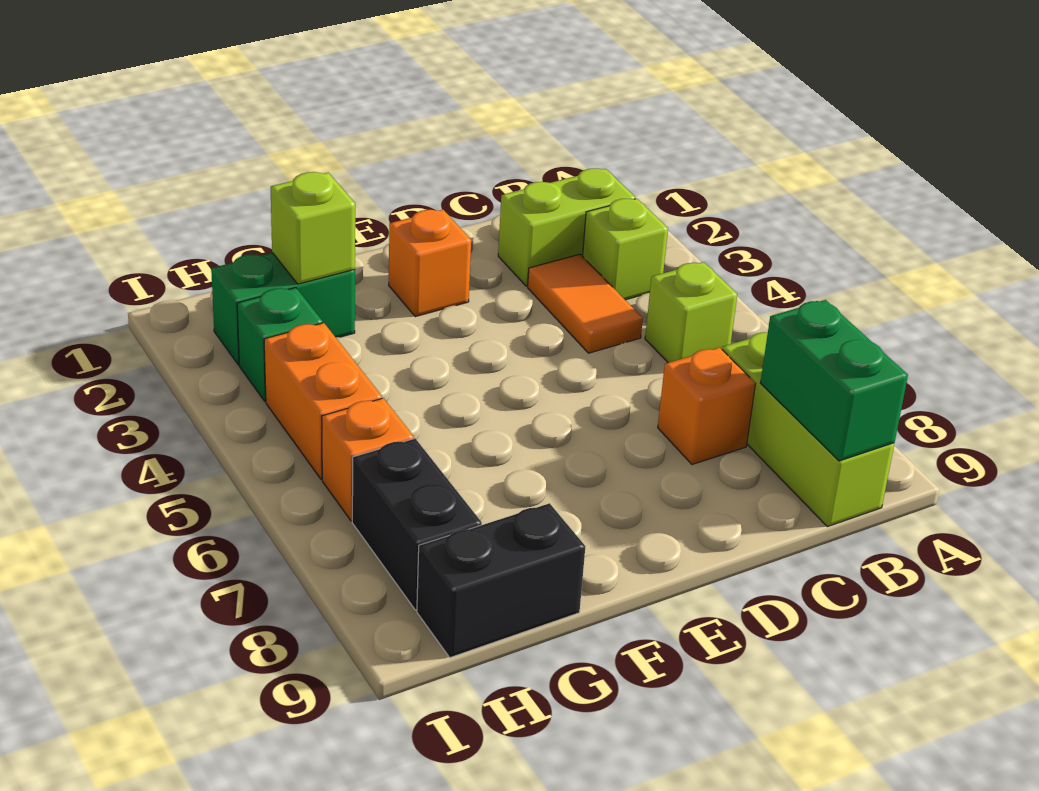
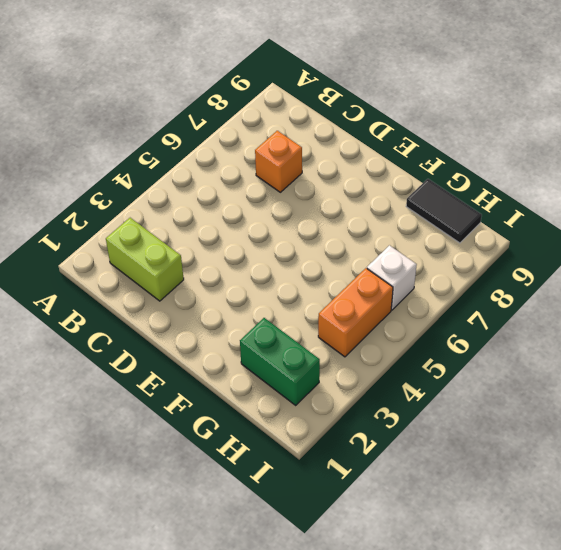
black 1x2 tile [406,179,482,243] -> black 1x2 brick [417,503,585,658]
white 1x1 brick [367,245,417,310] -> orange 1x1 brick [322,398,414,521]
none -> lime 1x1 brick [583,199,668,300]
none -> lime 1x1 brick [645,262,737,363]
none -> lime 1x3 brick [722,332,894,527]

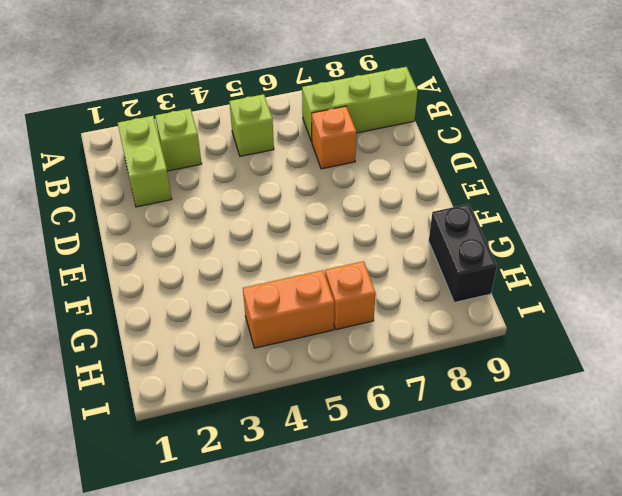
none -> orange 1x2 tile [528,254,643,353]
none -> orange 1x1 brick [389,210,471,317]
none -> green 1x2 brick [211,253,355,365]

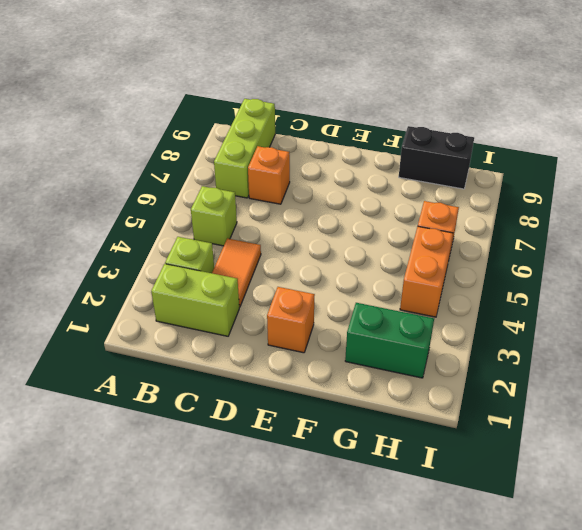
none -> green 1x1 brick [237,288,323,401]
none -> black 1x2 brick [352,439,482,610]
none -> green 1x2 brick [760,300,908,461]

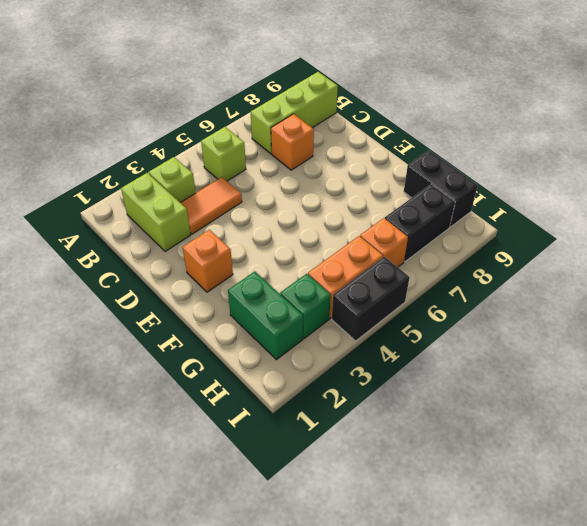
black 1x2 brick [332,256,410,341] -> none
none -> green 1x2 brick [760,300,908,461]
none -> lime 1x1 brick [271,172,355,284]

